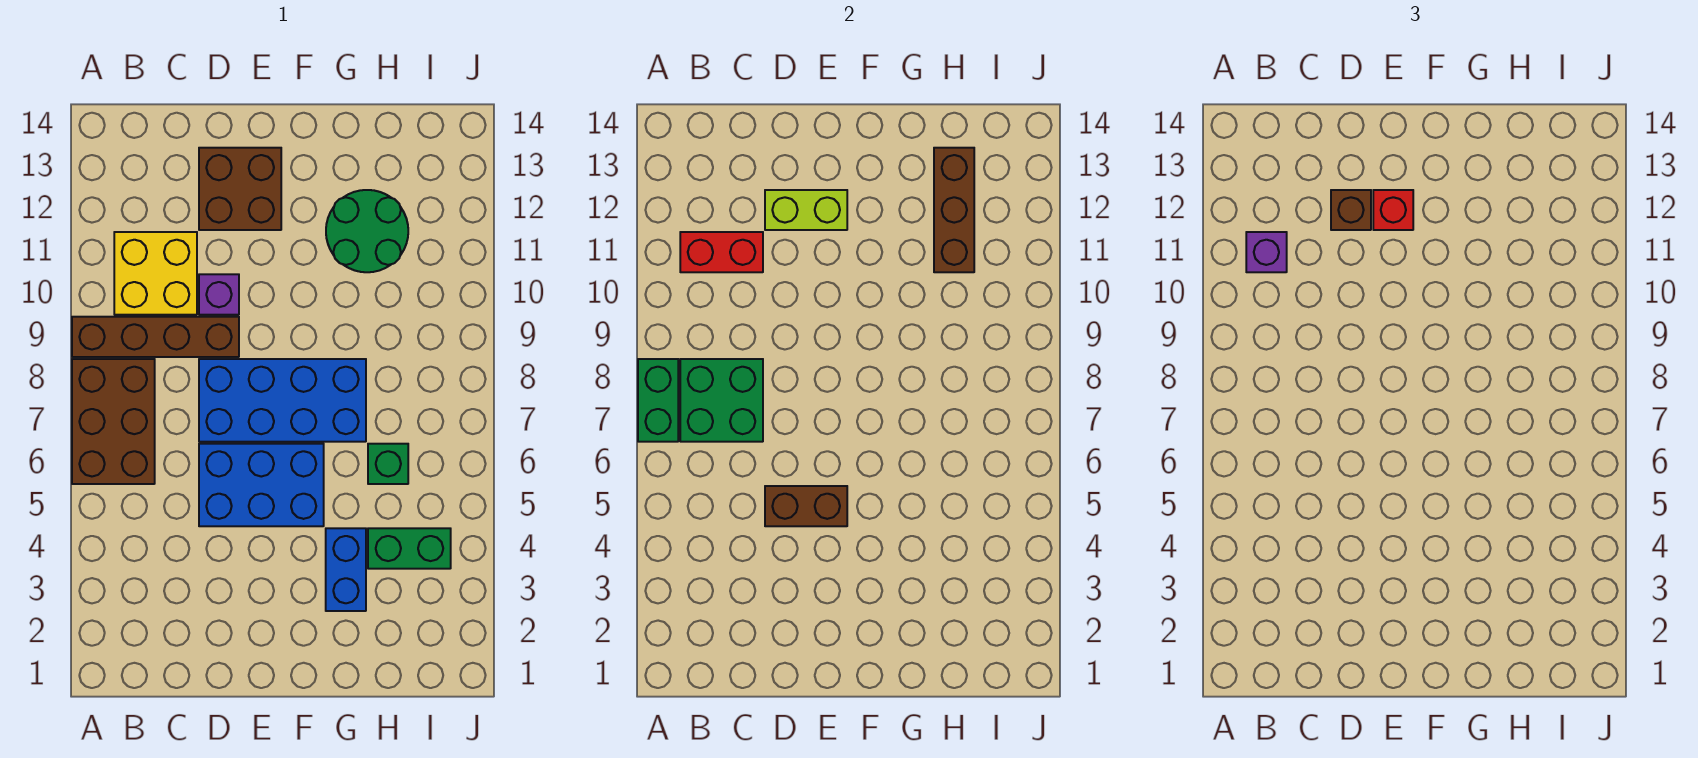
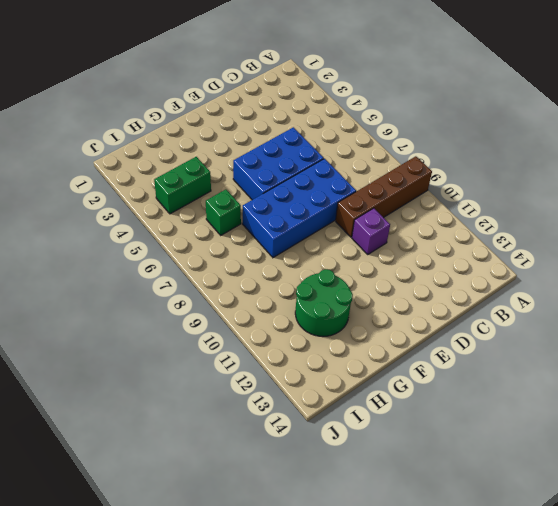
none -> brown 2x3 brick [72,359,155,484]
none -> yellow 2x2 brick [114,232,197,315]
none -> brown 2x2 brick [199,148,281,230]

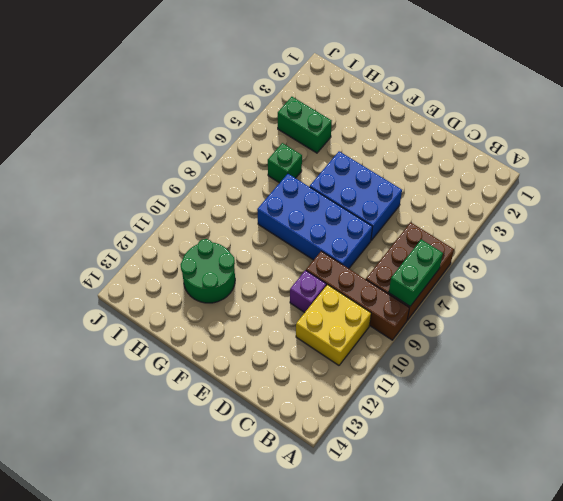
none -> brown 2x2 brick [199,148,281,230]
none -> blue 1x2 brick [326,528,366,611]
none -> green 2x2 brick [680,359,763,442]

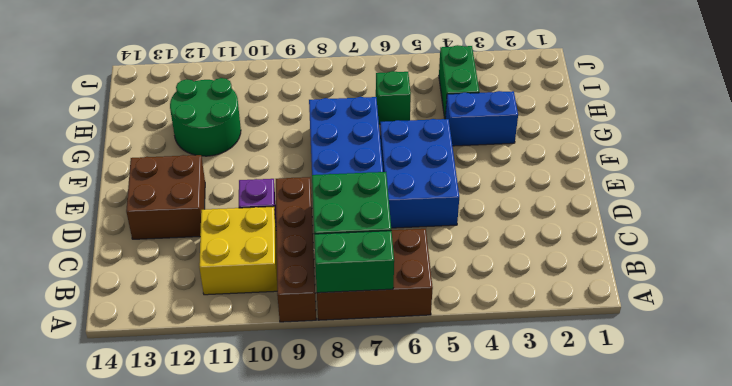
none -> red 1x2 brick [680,232,763,272]
none -> brown 1x2 brick [765,486,847,526]
none -> lime 1x2 brick [765,190,847,230]

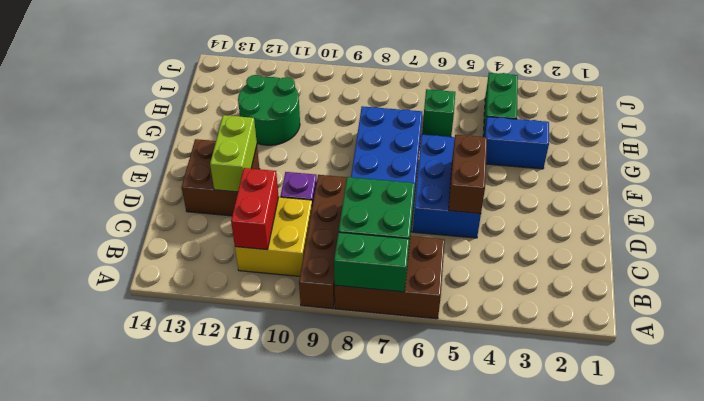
none -> brown 1x3 brick [934,148,974,272]
none -> purple 1x1 brick [1246,232,1287,272]
none -> brown 1x1 brick [1331,190,1371,230]

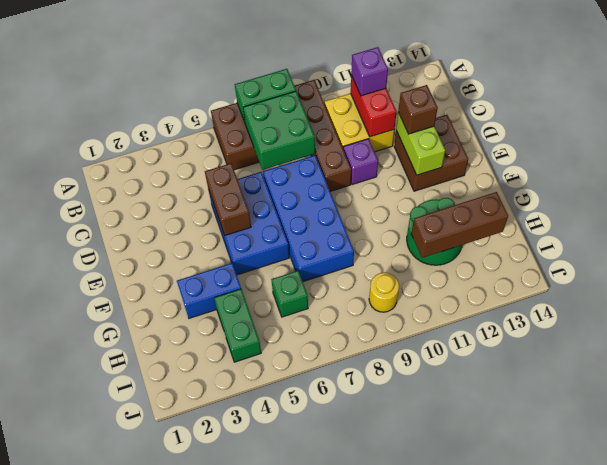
yellow 1x1 round brick [369,273,399,312] -> none
none -> red 1x1 brick [1373,190,1413,230]

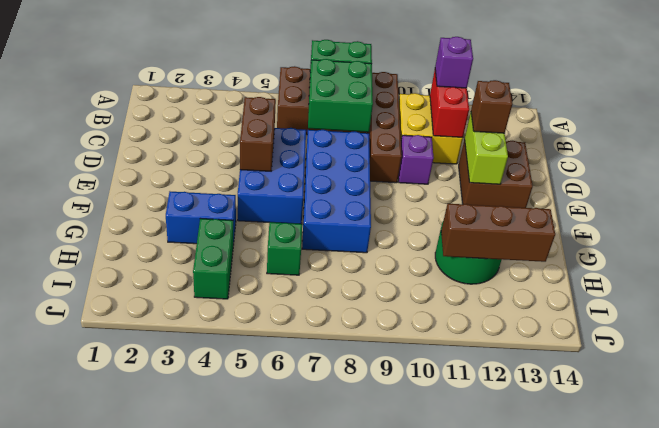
none -> red 1x1 brick [1373,190,1413,230]

